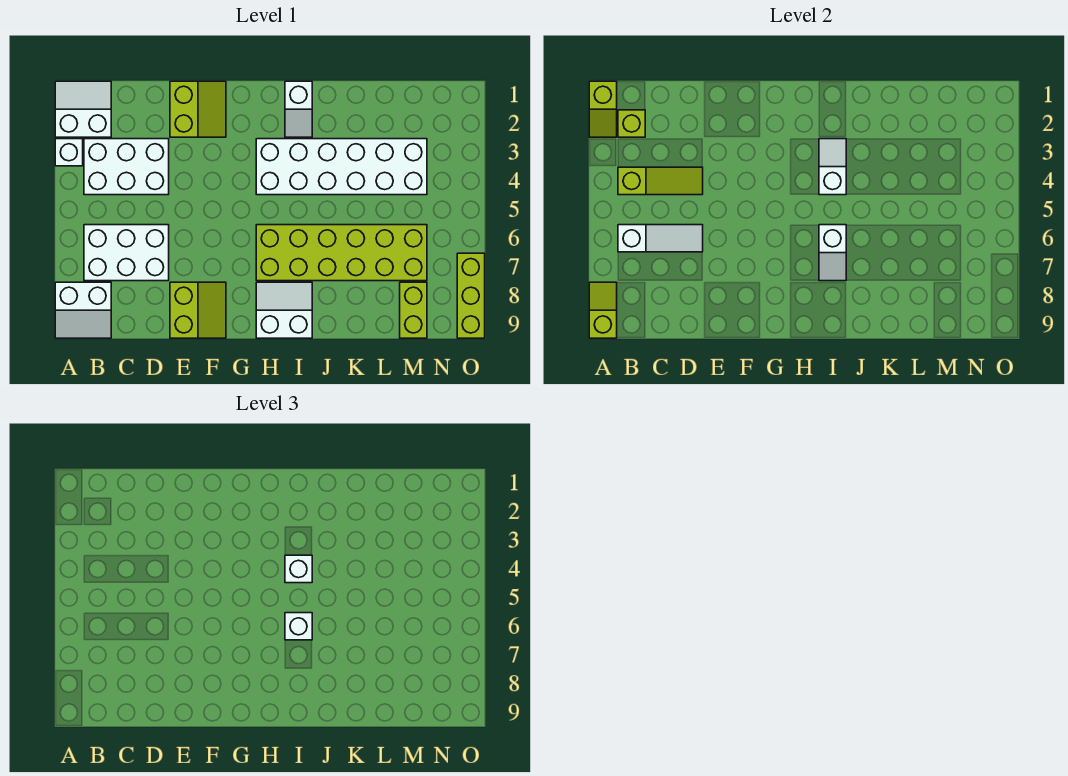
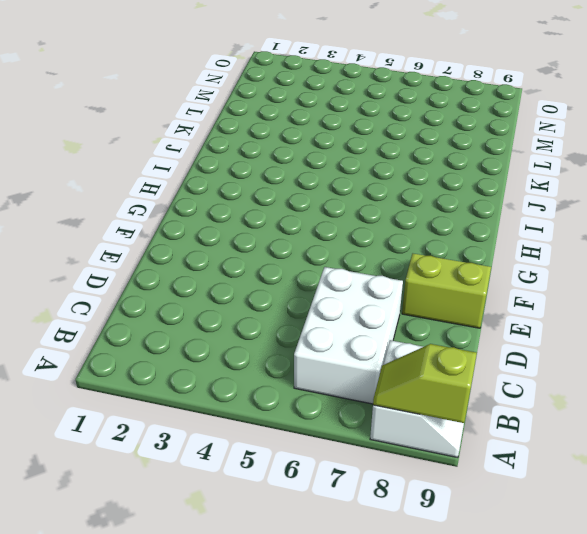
none -> white 2x2 slope [55,81,111,137]
none -> white 1x1 brick [55,139,83,166]
none -> white 2x3 brick [84,139,169,195]

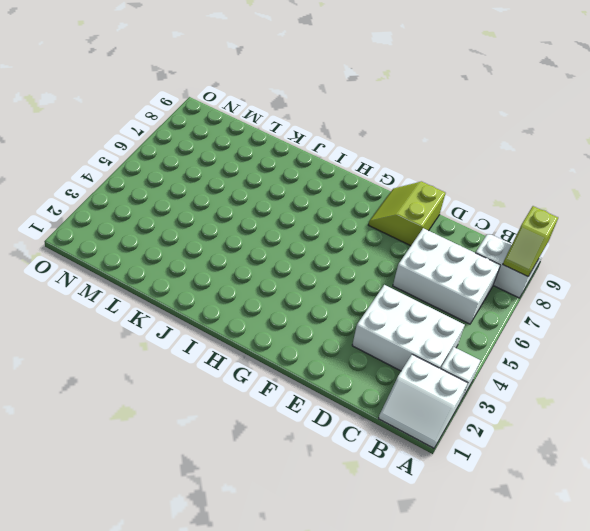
none -> lime 2x2 slope [170,81,226,137]
none -> white 2x6 brick [256,139,427,195]
none -> lime 2x6 brick [256,225,427,281]

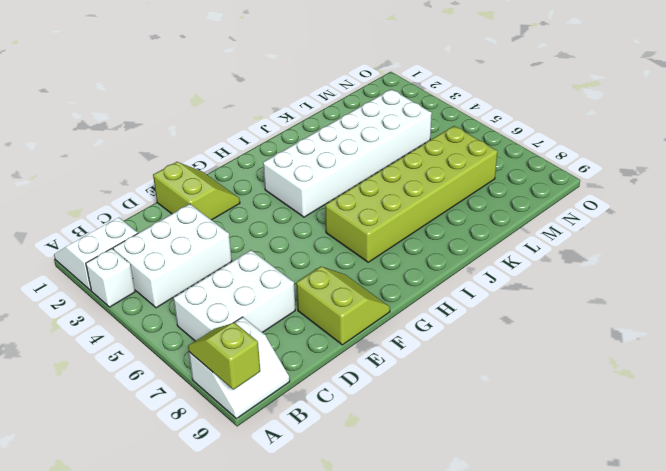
none -> white 2x2 slope [256,282,312,338]
none -> white 1x2 slope [285,81,312,137]
none -> lime 1x2 brick [400,282,427,338]

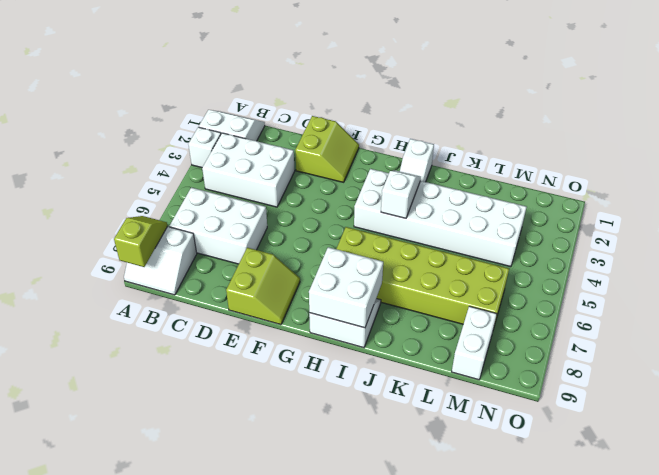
white 2x2 brick [309,247,383,328] -> none
white 1x2 brick [452,306,497,380] -> lime 1x2 brick [400,282,427,338]
none -> lime 1x3 brick [457,253,485,338]
none -> lime 1x2 slope [589,81,617,137]
none -> lime 1x1 brick [618,110,645,137]

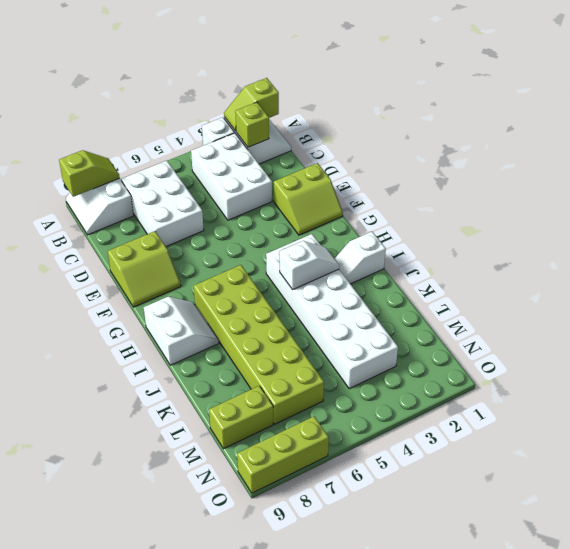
none -> lime 1x3 slope [618,167,703,195]
none -> white 1x3 slope [618,225,703,252]
none -> white 1x2 slope [819,225,846,281]

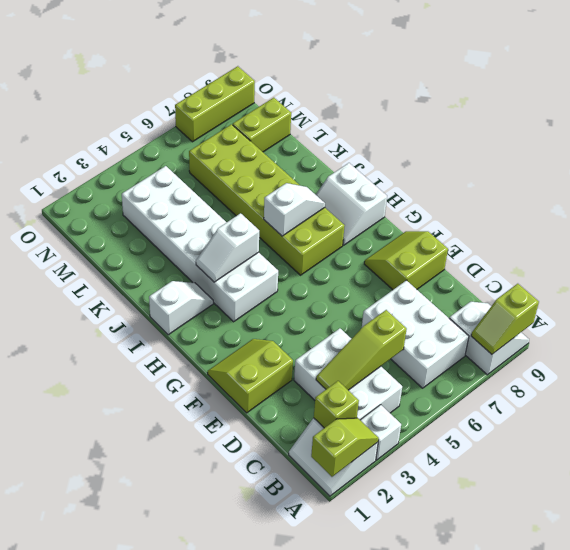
lime 1x3 slope [316,310,407,390] -> lime 1x3 slope turned to [618,167,703,195]
none -> white 1x3 slope [618,225,703,252]
none -> white 1x1 brick [285,555,312,583]
none -> white 1x1 brick [285,613,312,640]

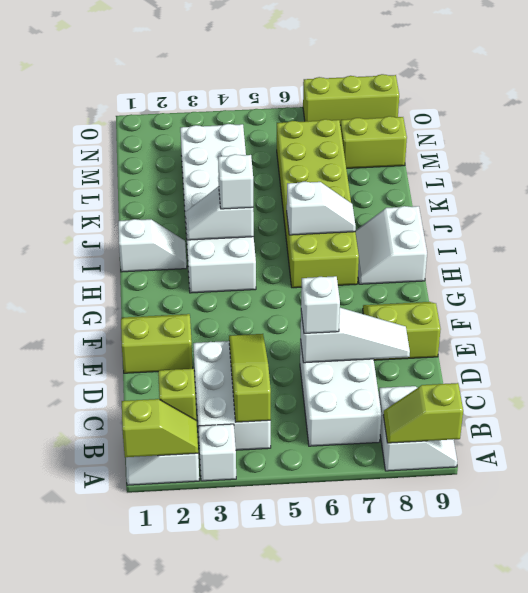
white 1x3 slope [301,308,410,363] -> white 1x3 slope turned to [618,225,703,252]
white 1x1 brick [301,276,340,334] -> white 1x1 brick moved to [285,613,312,640]

